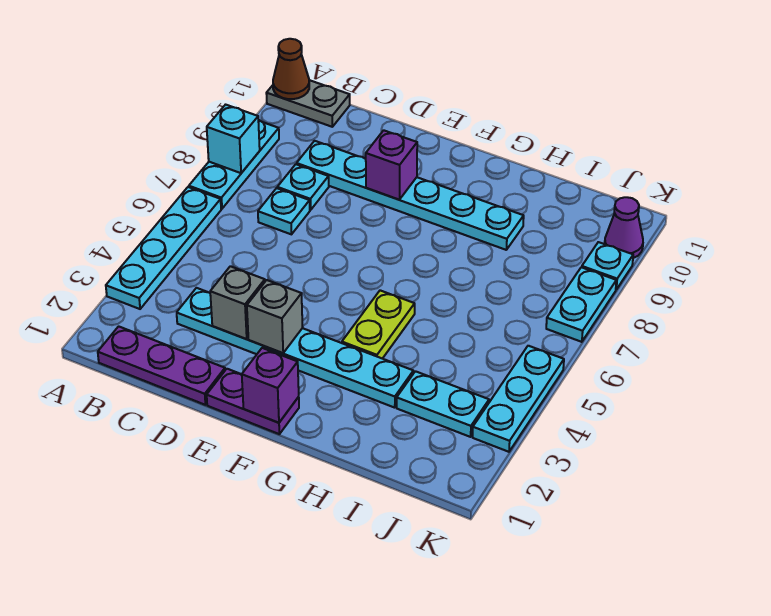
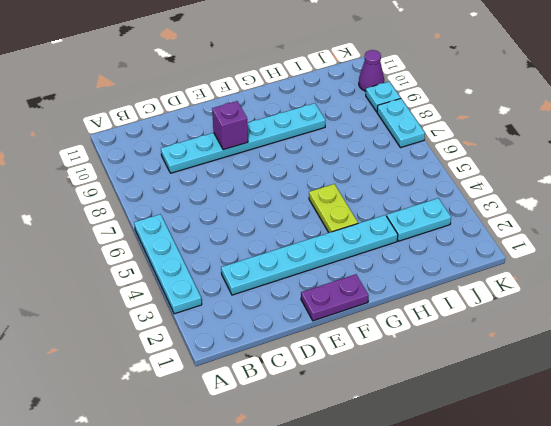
none -> cyan 1x3 plate [189,120,279,209]
none -> grey 1x2 plate [266,80,350,127]
none -> purple 1x3 plate [98,326,225,405]

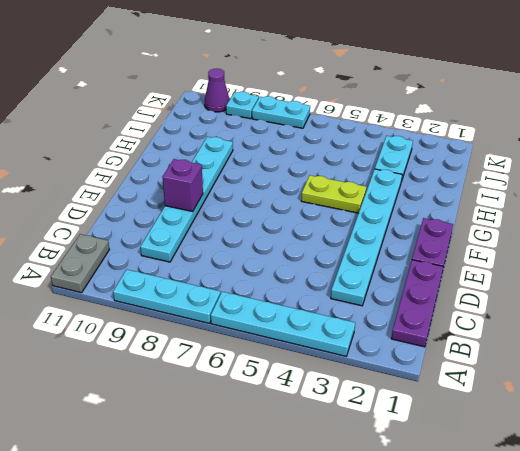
none -> cyan 1x1 plate [258,188,310,234]
none -> cyan 1x1 plate [277,164,329,210]
none -> cyan 1x3 plate [473,346,564,452]

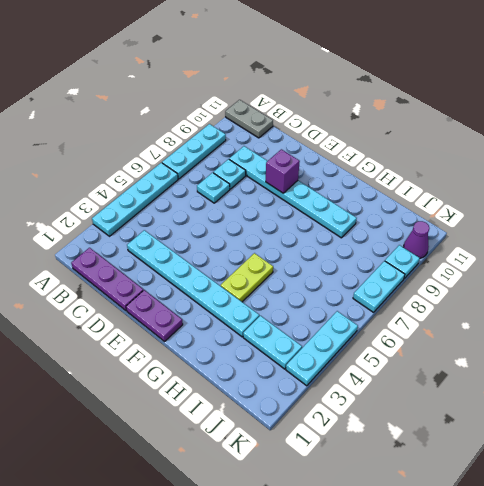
none -> cyan 1x1 brick [207,105,260,173]
none -> brown 1x1 cone [273,39,309,99]
none -> grey 1x1 brick [210,266,265,339]

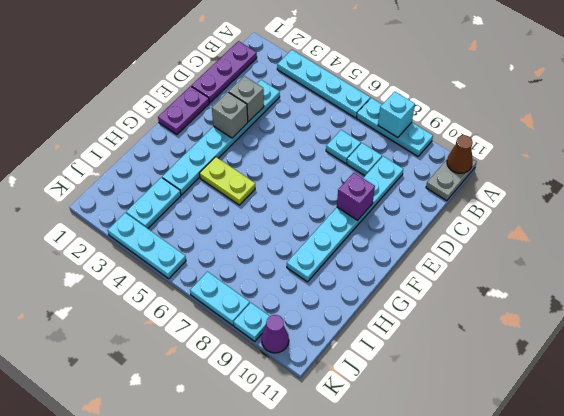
none -> purple 1x1 brick [242,348,299,423]

